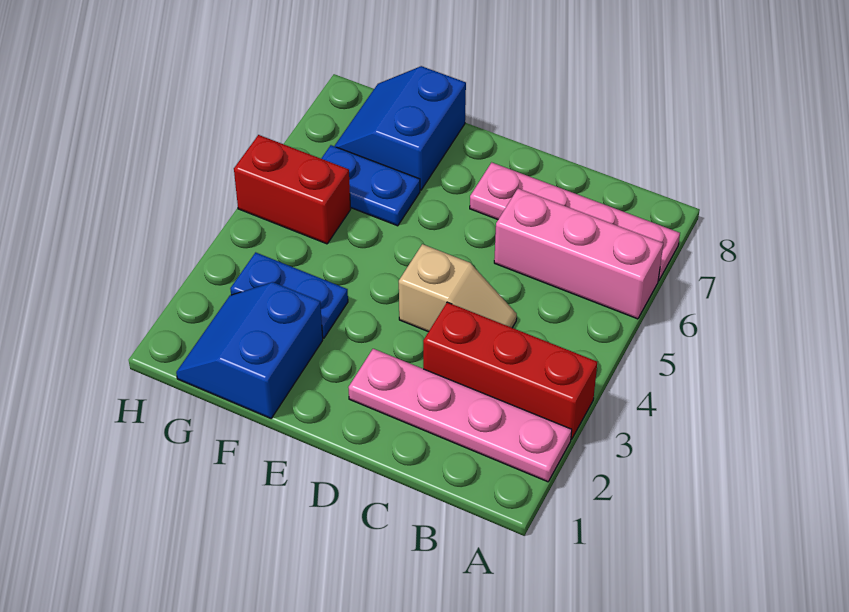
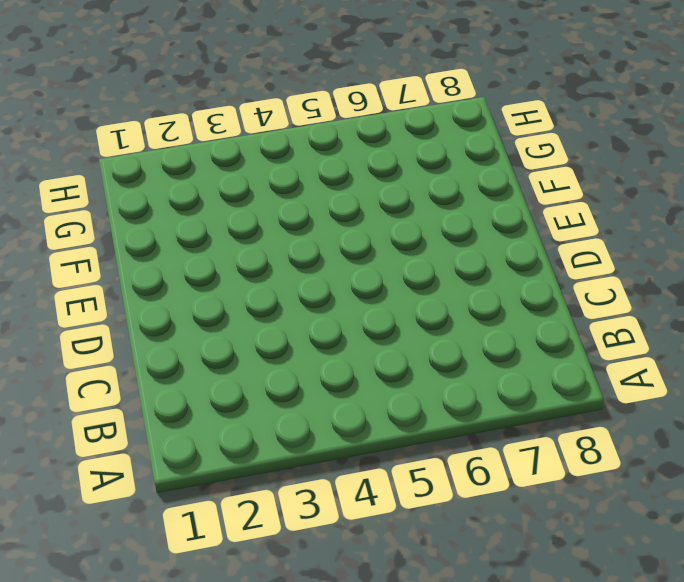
none -> pink 1x4 plate [348,349,572,482]
none -> red 1x3 brick [423,302,597,439]

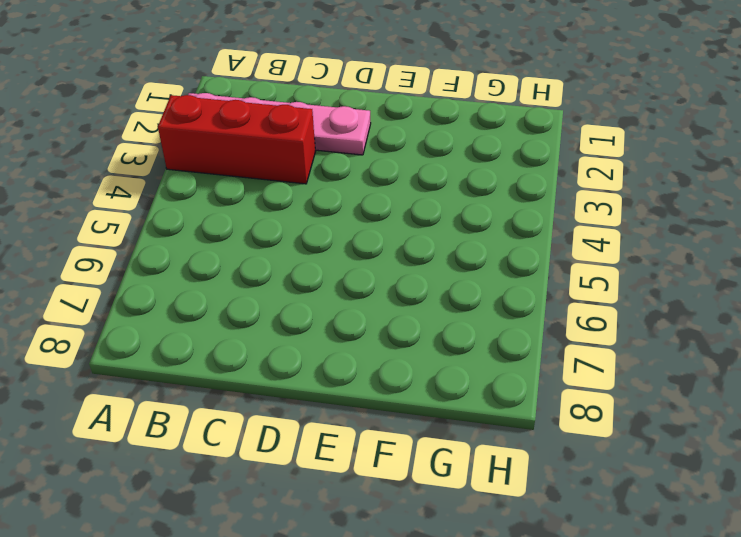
none -> pink 1x3 brick [494,188,663,319]
none -> pink 1x4 plate [470,162,680,281]

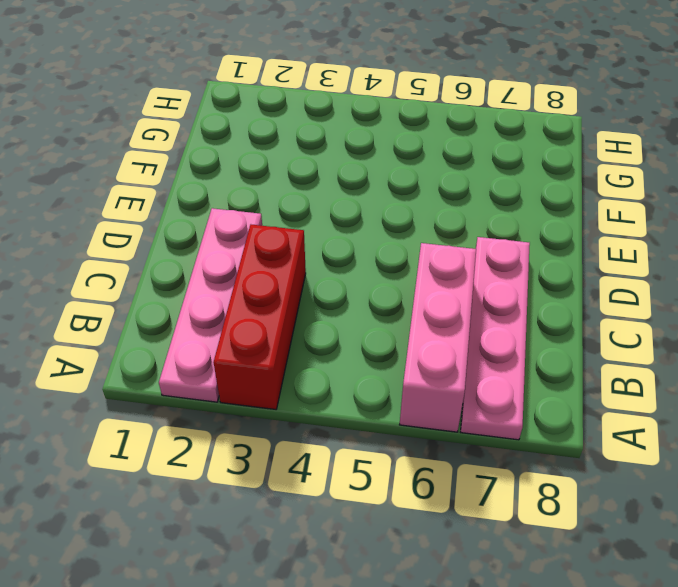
none -> tan 1x2 slope [399,244,517,332]
none -> blue 2x2 slope [176,282,323,418]

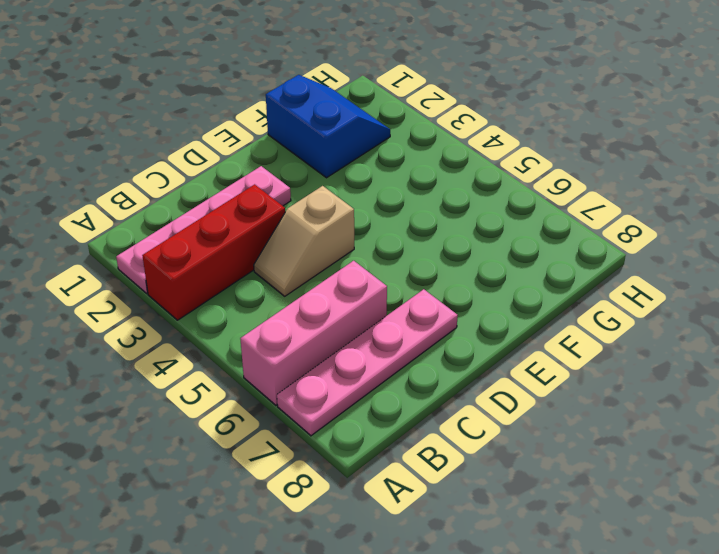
none -> blue 1x2 plate [230,252,348,338]
none -> blue 1x2 plate [321,145,420,226]

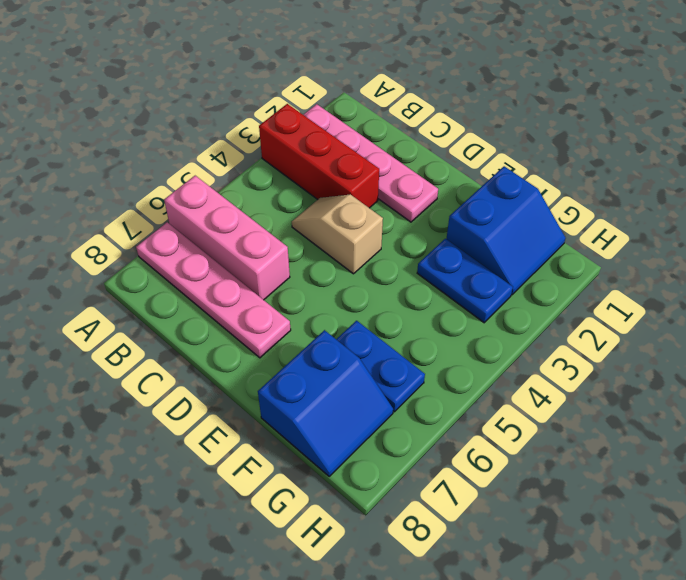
none -> red 1x2 brick [234,135,351,244]

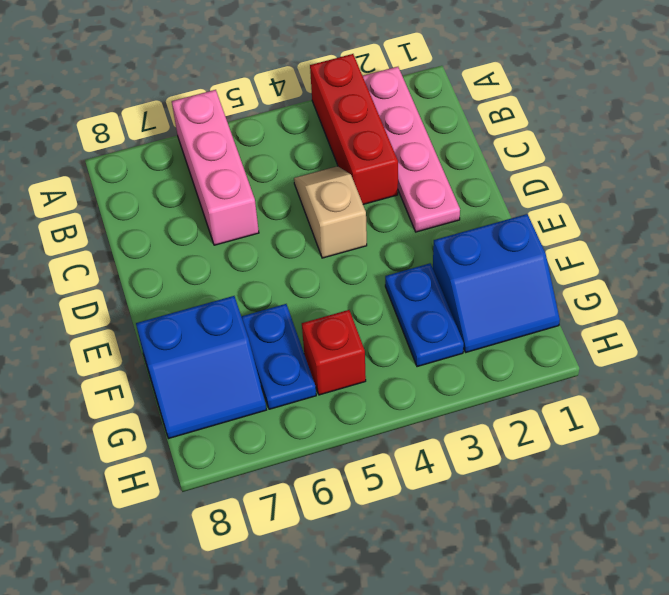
red 1x1 brick [302,310,366,395] -> red 1x2 brick [234,135,351,244]
none -> pink 1x4 plate [470,162,680,281]

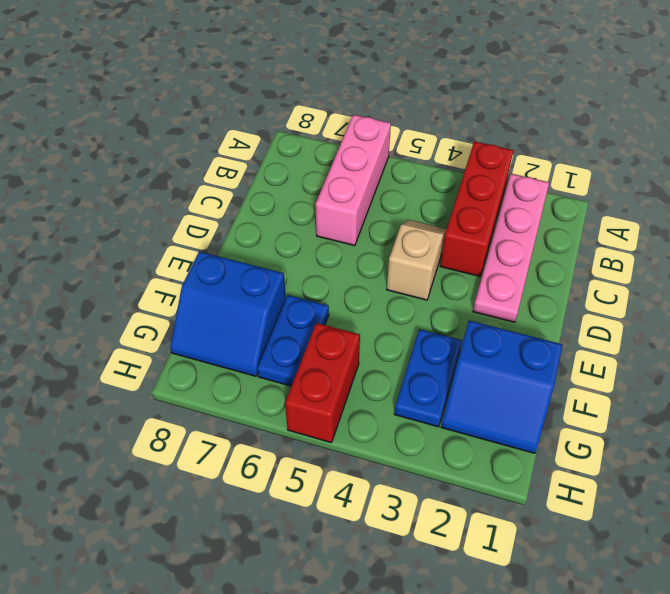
none -> pink 1x4 plate [470,162,680,281]

